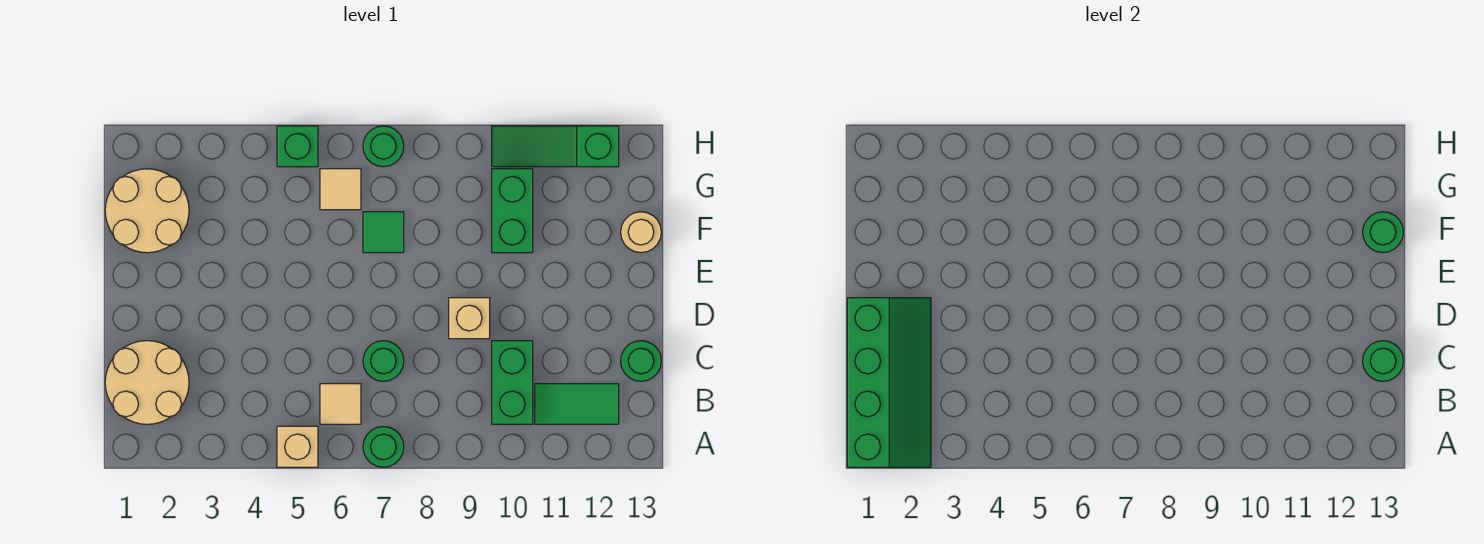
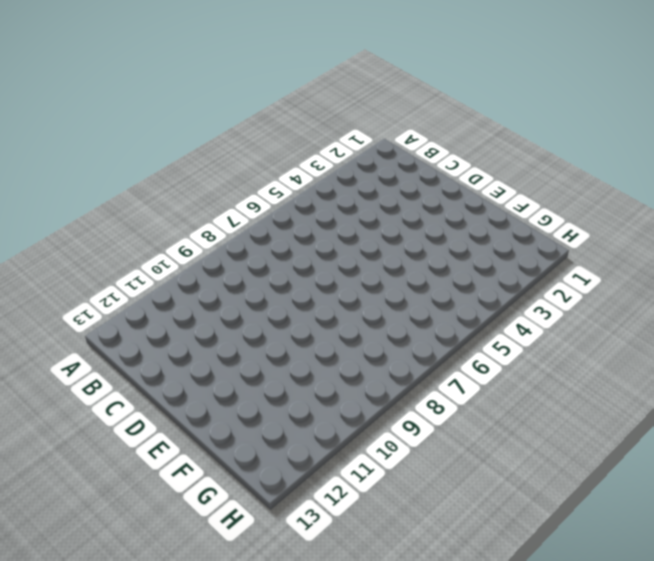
none -> tan 1x1 brick [277,426,318,467]
none -> green 1x1 round brick [363,427,404,467]
none -> tan 2x2 round brick [105,341,189,424]

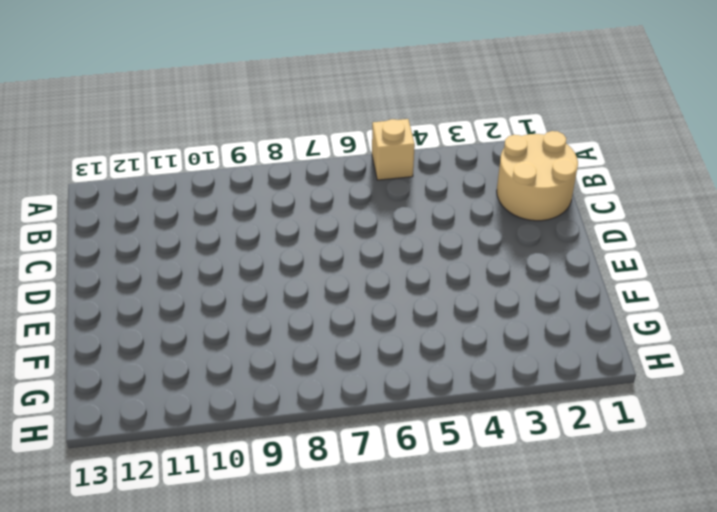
none -> green 1x1 round brick [363,427,404,467]
none -> tan 1x1 tile [320,384,361,424]
none -> green 1x2 brick [492,341,533,424]

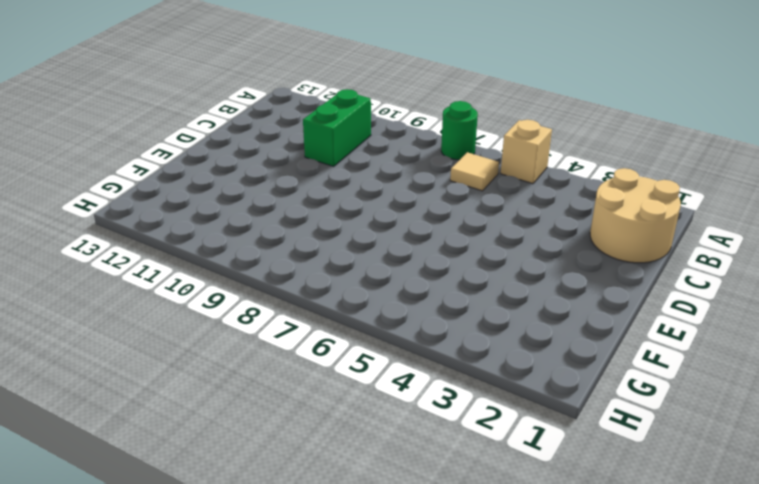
none -> green 1x2 tile [535,384,619,424]
none -> green 1x1 round brick [363,341,404,381]
none -> green 1x1 round brick [621,341,661,381]

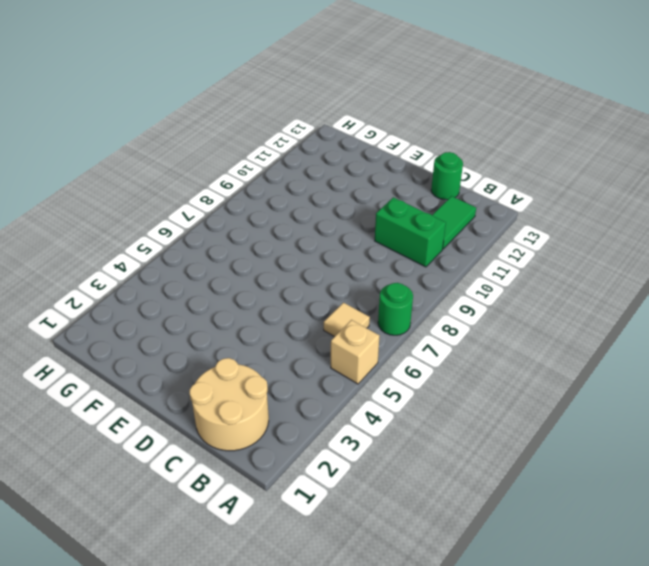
none -> green 1x1 round brick [363,341,404,381]
none -> tan 1x1 brick [449,298,490,339]
none -> tan 2x2 round brick [105,169,189,253]

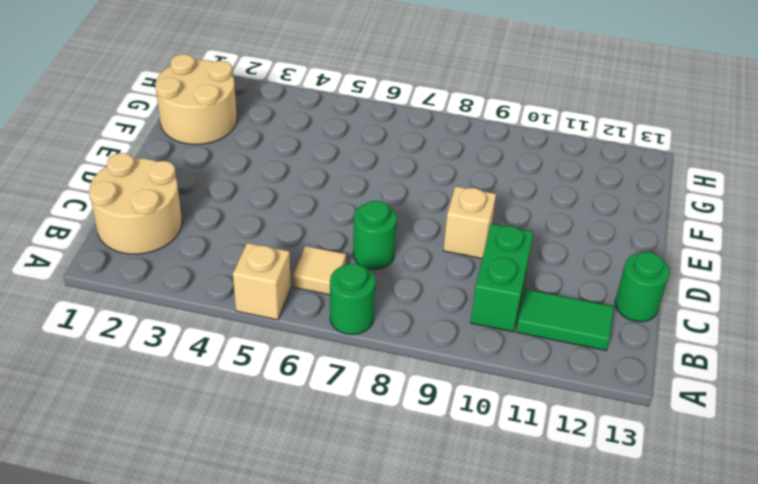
none -> green 1x1 tile [363,212,404,253]
none -> green 1x2 brick [492,169,533,253]
none -> tan 1x1 round brick [621,212,661,253]

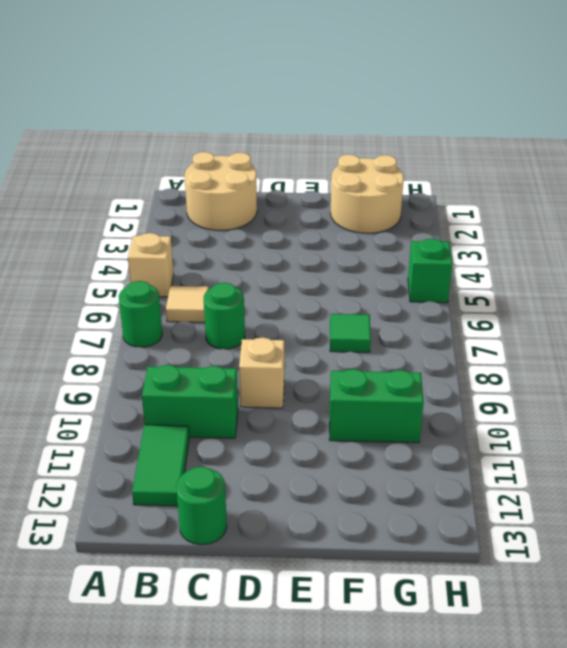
none -> tan 1x1 round brick [621,212,661,253]
none -> tan 1x1 tile [320,169,361,210]
none -> green 1x1 round brick [363,126,404,167]

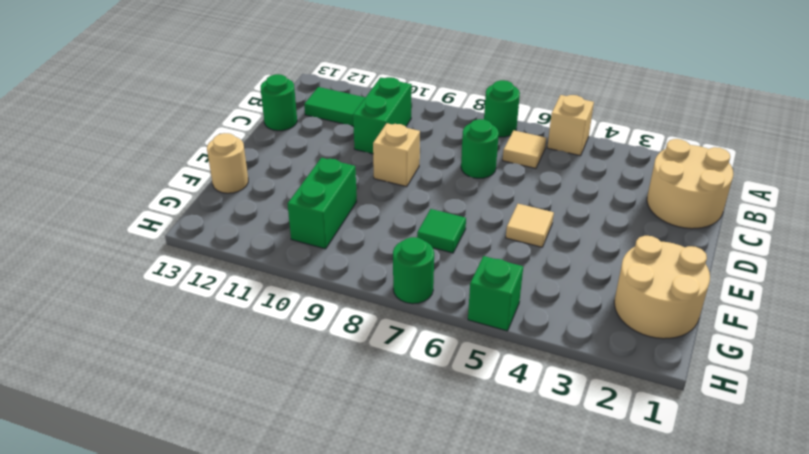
tan 1x1 tile [506,204,554,247] -> tan 1x1 tile moved to [320,169,361,210]
none -> green 1x3 slope [492,126,619,167]
none -> green 2x4 slope [847,298,931,467]
none -> green 1x1 round brick [1363,341,1403,381]

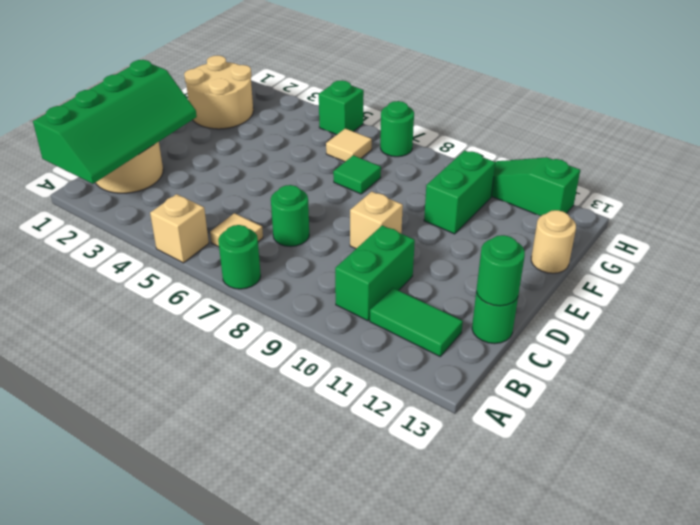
none -> green 1x1 round brick [1363,212,1403,253]

